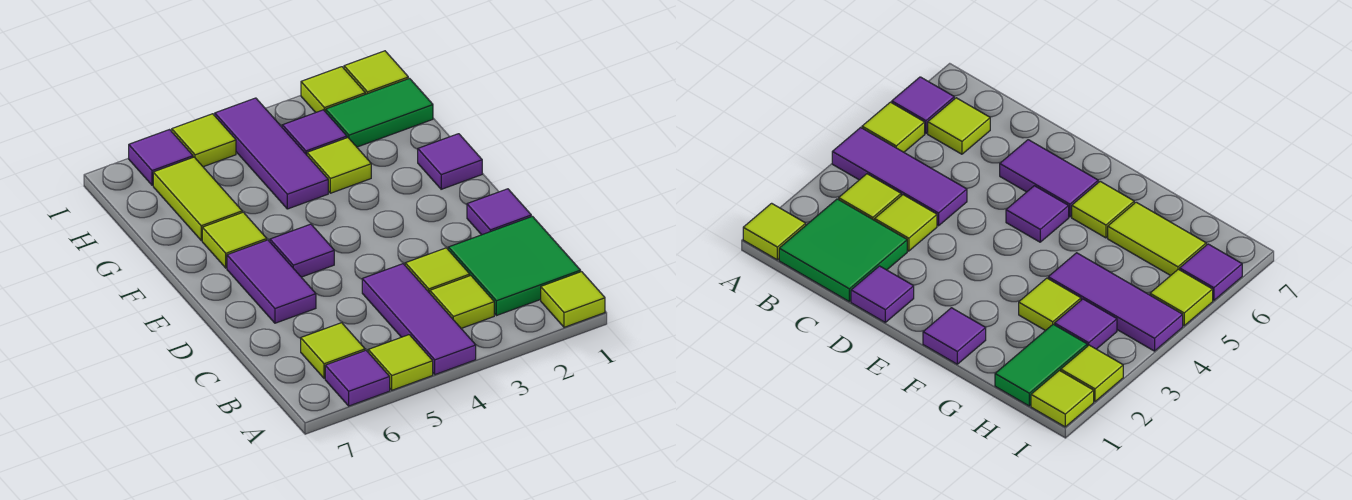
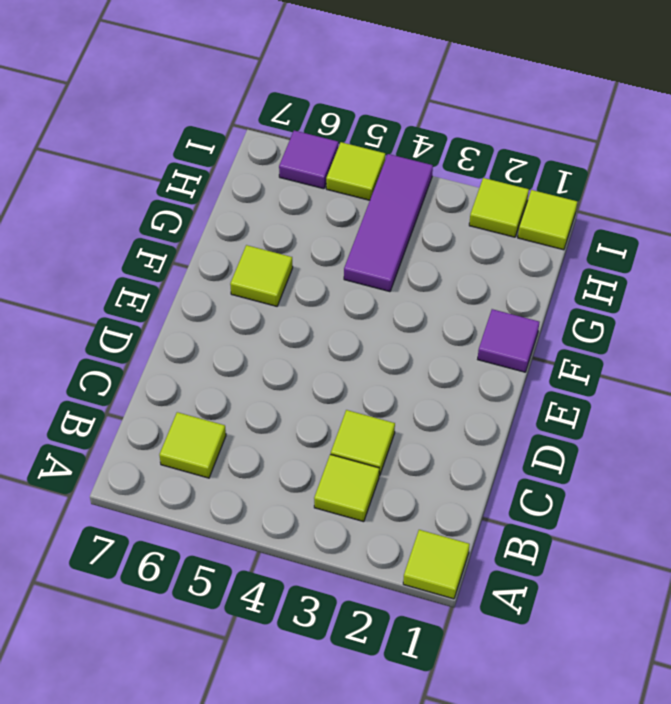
none -> purple 1x3 tile [362,264,476,375]
none -> lime 1x1 tile [368,335,433,390]
none -> purple 1x1 tile [325,350,390,406]

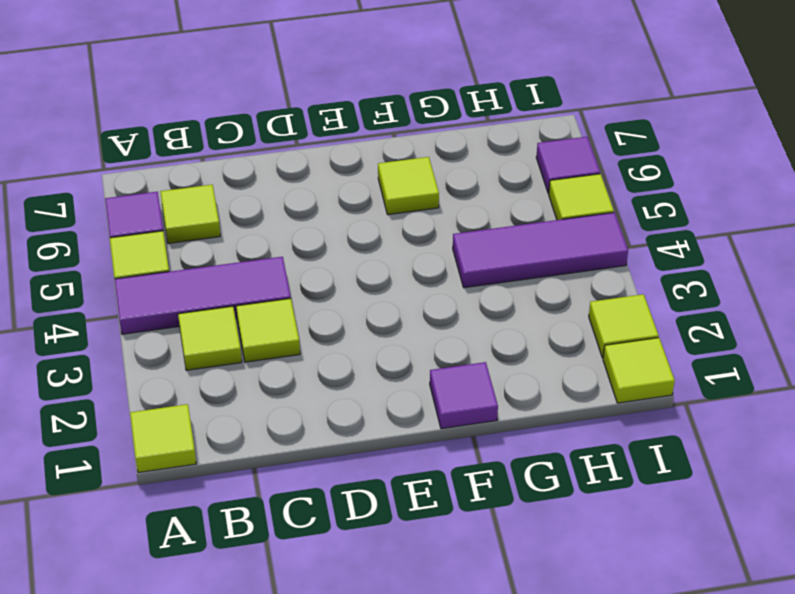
none -> green 2x2 tile [448,216,581,316]
none -> purple 1x1 tile [467,189,531,235]
none -> purple 1x2 tile [227,240,316,323]

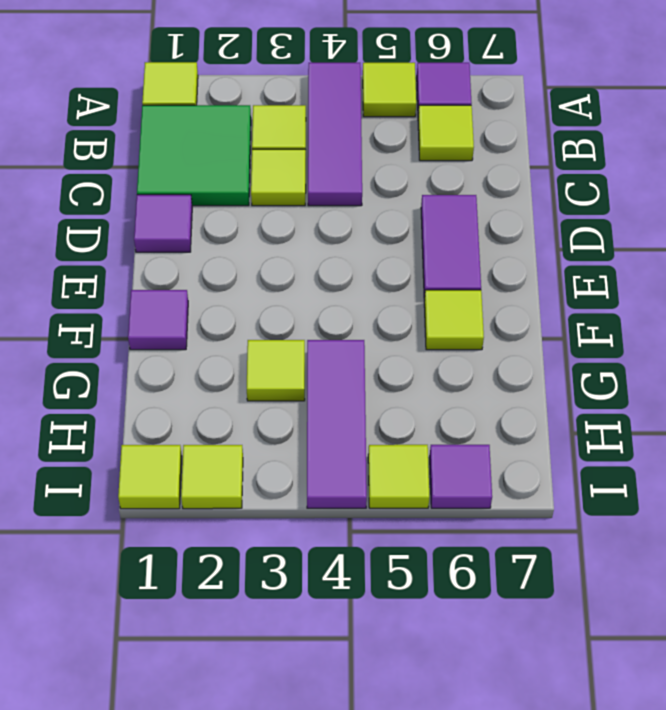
none -> purple 1x1 tile [270,224,334,277]
none -> lime 1x2 tile [153,157,242,240]
none -> green 1x2 tile [326,78,433,147]

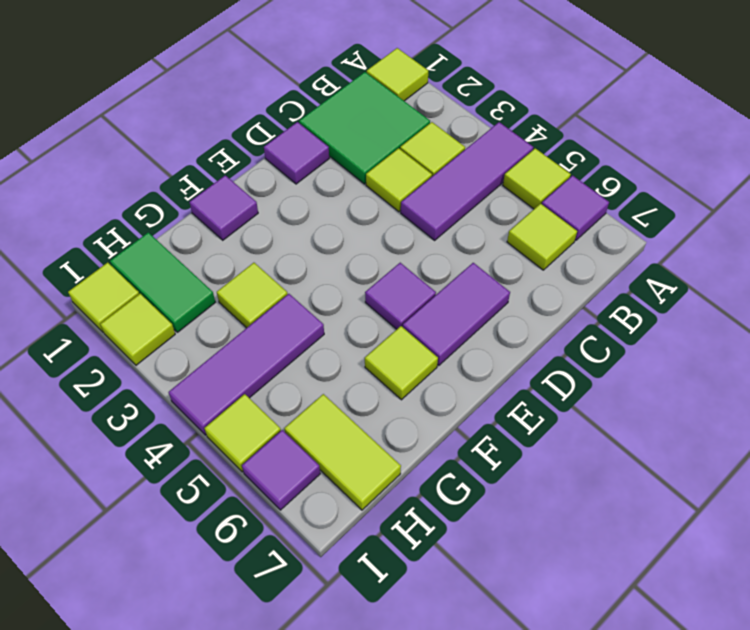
lime 1x2 tile [284,394,401,510] -> lime 1x2 tile turned to [153,157,242,240]
none -> purple 1x1 tile [282,110,347,155]

